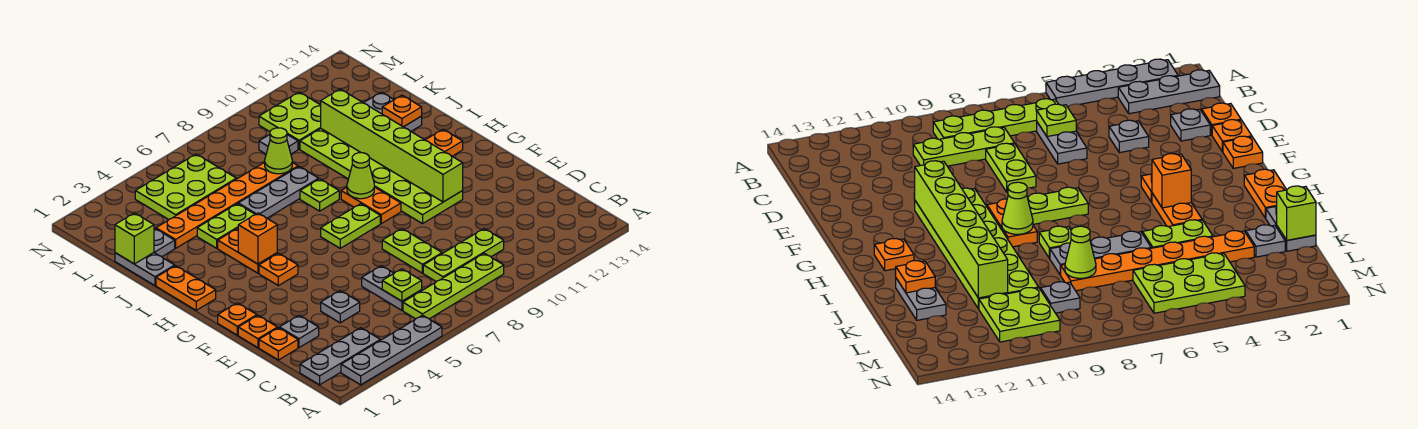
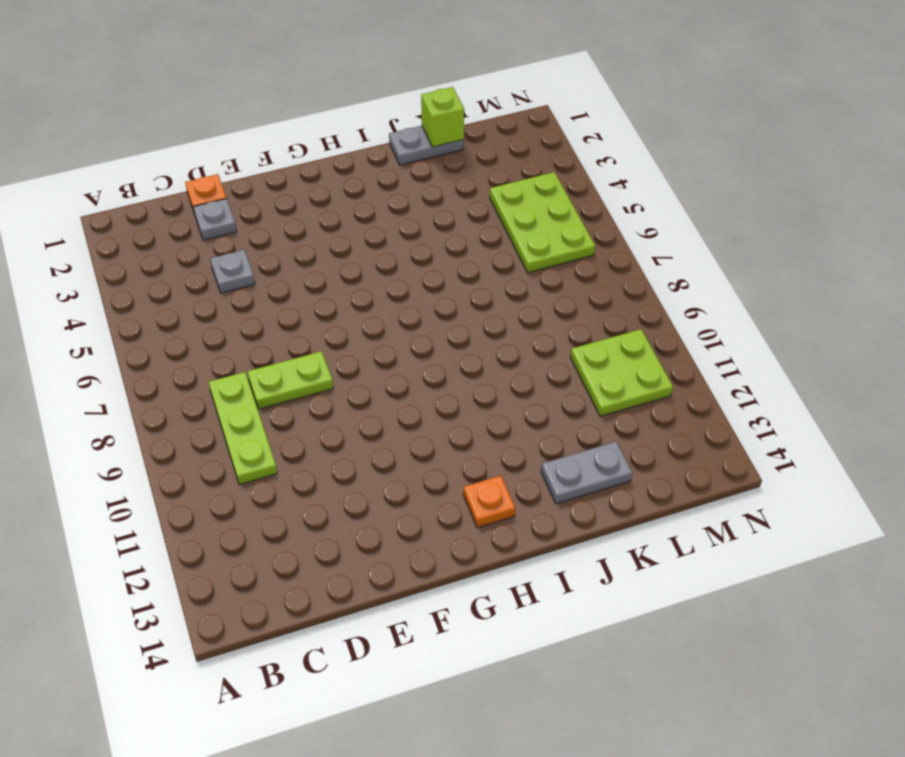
none -> grey 1x4 plate [341,315,442,385]
none -> grey 1x3 plate [300,328,380,385]
none -> lime 1x4 plate [403,253,504,319]
none -> grey 1x2 plate [362,266,422,310]

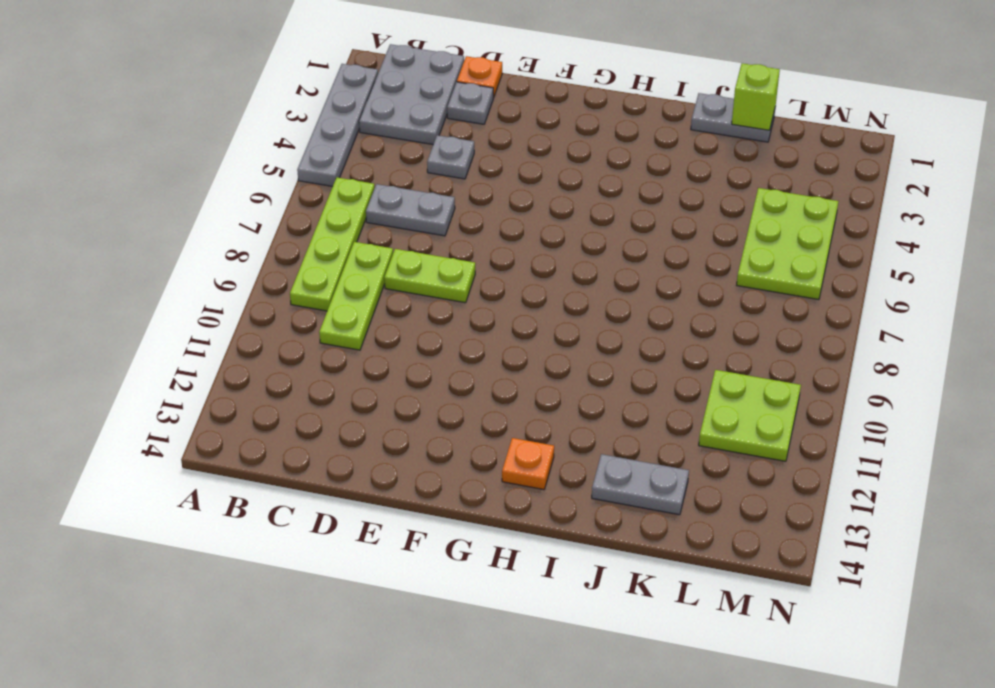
grey 2x3 plate [359,44,464,144] -> grey 1x3 plate [300,328,380,385]
none -> orange 1x1 plate [238,315,277,348]
none -> orange 1x1 plate [218,303,257,335]
none -> lime 2x6 plate [300,129,463,224]
none -> orange 1x1 plate [259,253,298,286]

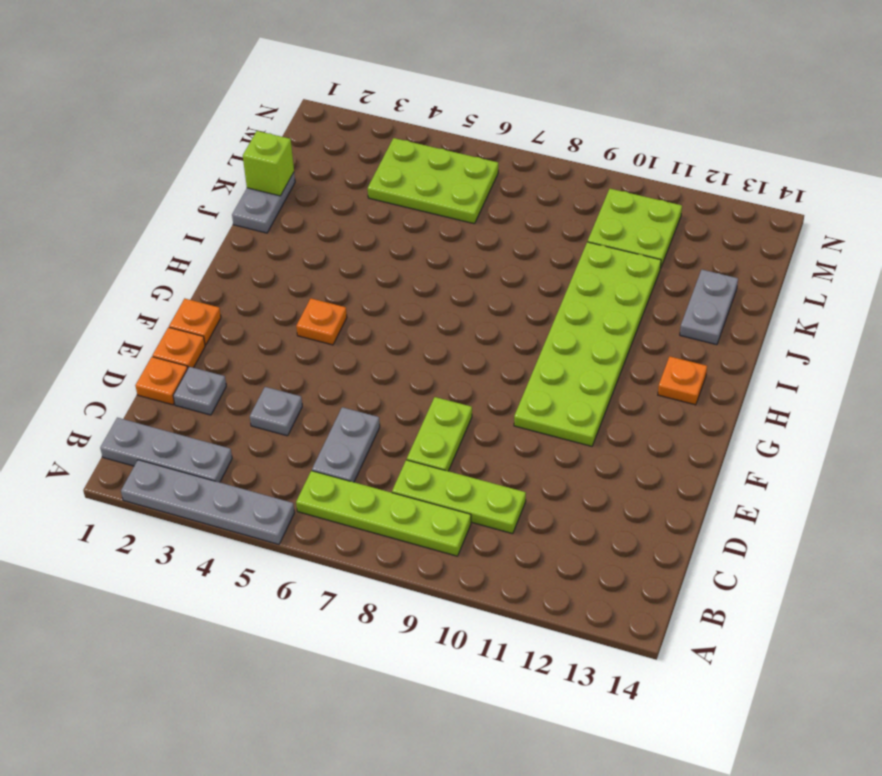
none -> lime 1x2 plate [321,204,380,248]
none -> orange 1x2 plate [341,187,401,224]
none -> orange 1x2 plate [156,266,216,310]
none -> orange 1x2 plate [218,228,277,273]

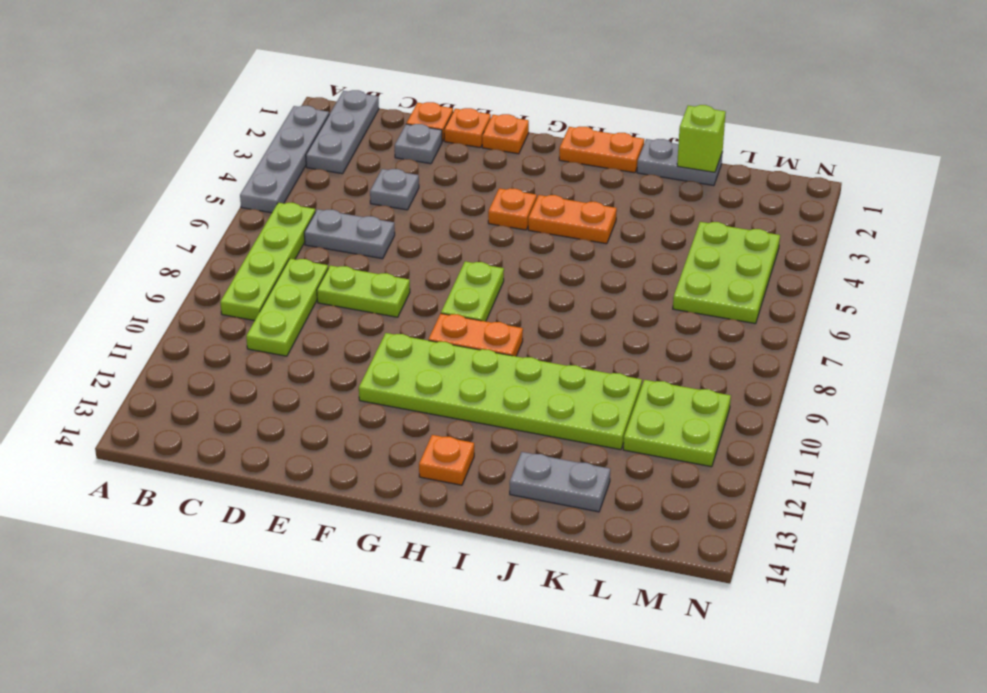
none -> lime 1x1 plate [300,179,339,211]
none -> lime 1x2 plate [197,204,255,248]
none -> grey 1x3 plate [238,167,319,218]
none -> grey 1x1 plate [154,229,175,257]

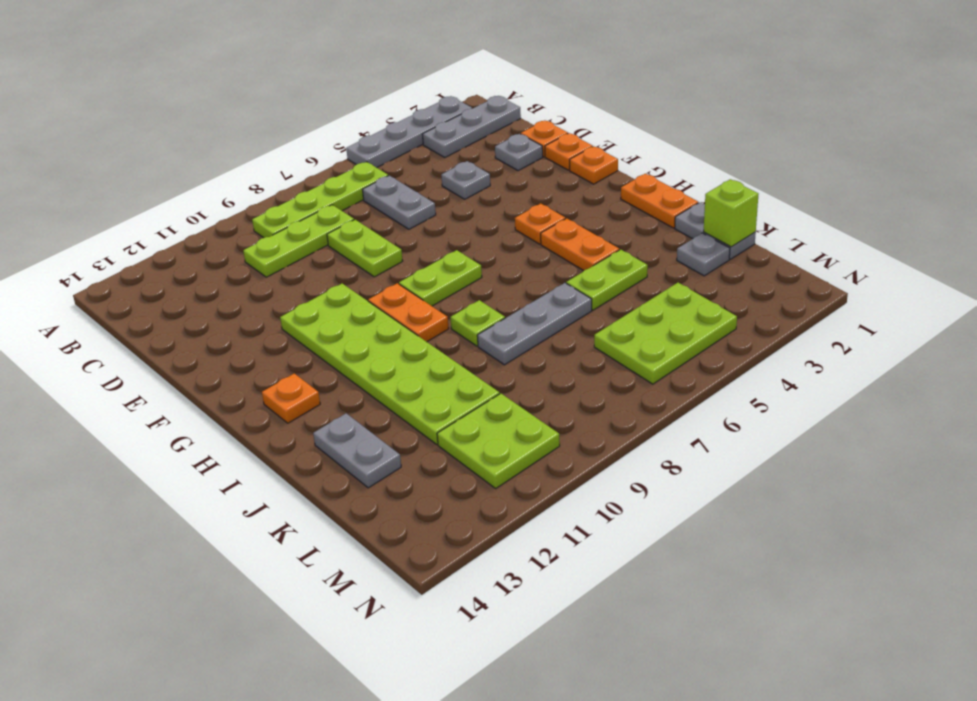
none -> orange 1x6 plate [156,162,298,248]
none -> grey 1x1 plate [259,135,298,154]
none -> lime 1x1 plate [382,269,422,301]
none -> lime 1x6 brick [321,89,463,202]

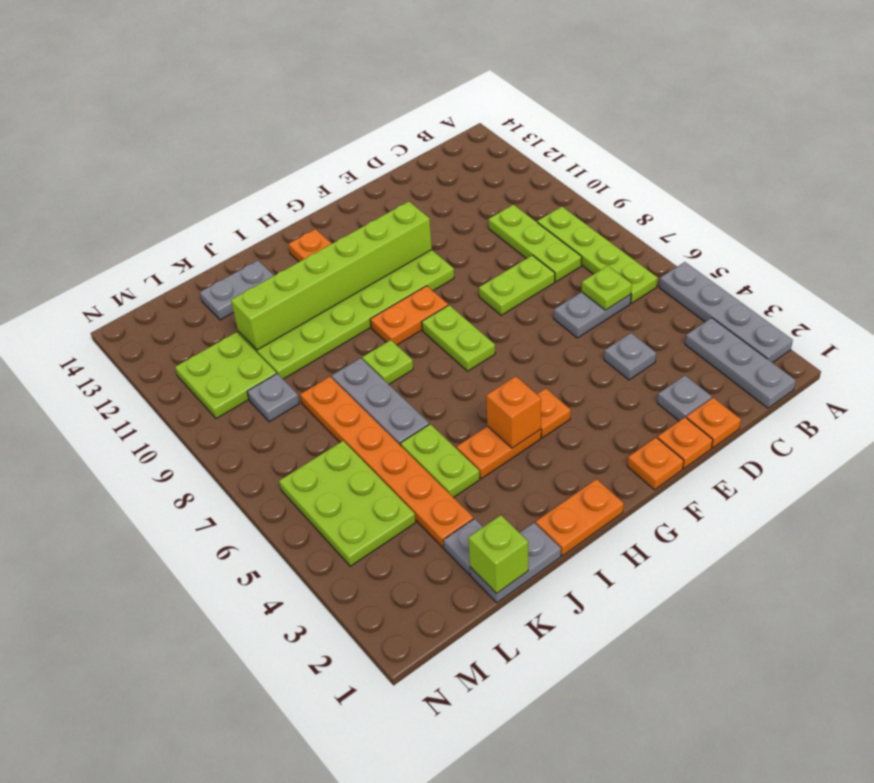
none -> lime 1x1 cone [347,153,374,199]
none -> orange 1x1 plate [382,95,422,127]
none -> lime 1x1 cone [265,128,292,174]

